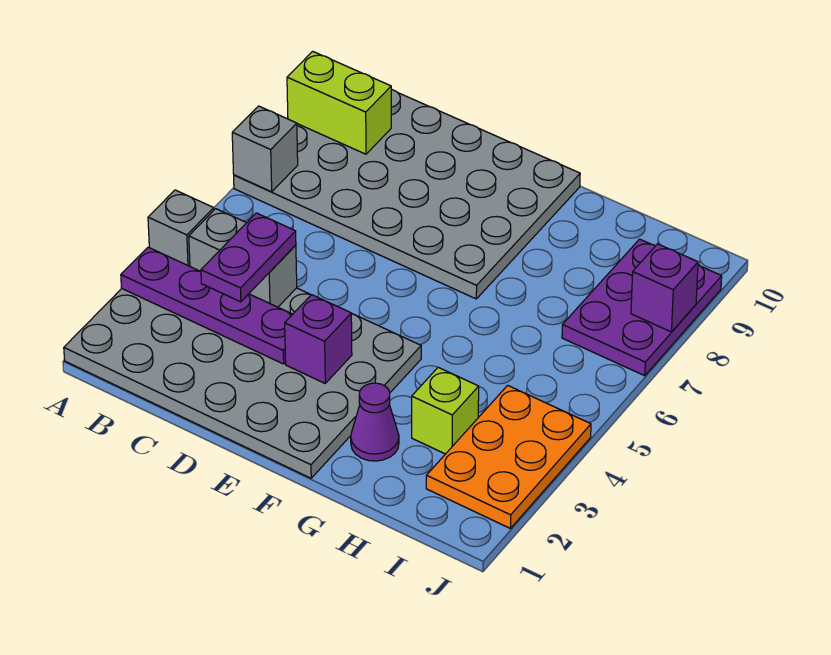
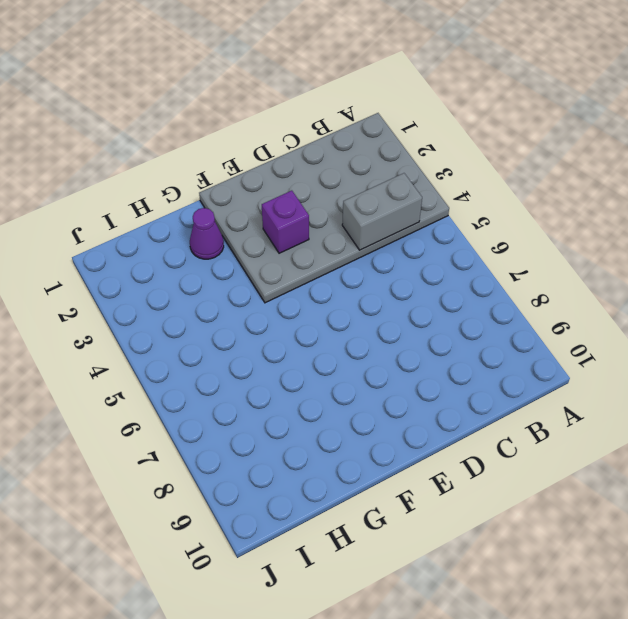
none -> grey 4x6 plate [234,89,580,299]
none -> lime 1x1 brick [412,367,479,454]
none -> orange 2x3 plate [426,385,591,528]

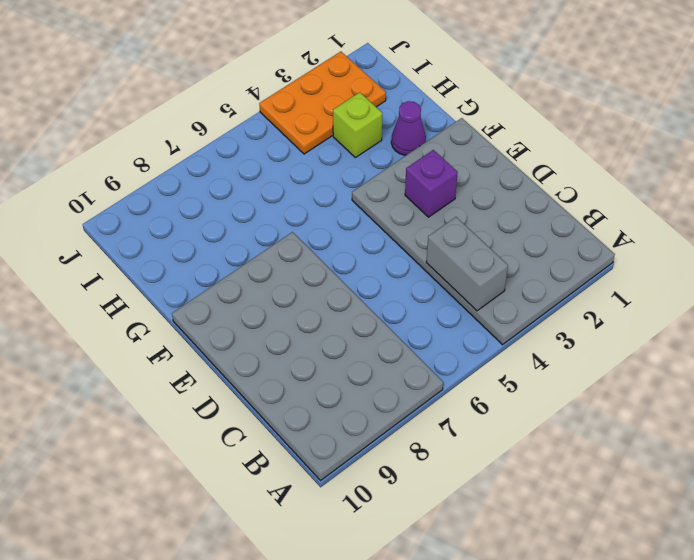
none -> purple 2x3 plate [562,239,722,376]
none -> purple 1x4 plate [121,247,293,364]
none -> grey 1x1 brick [148,190,214,266]

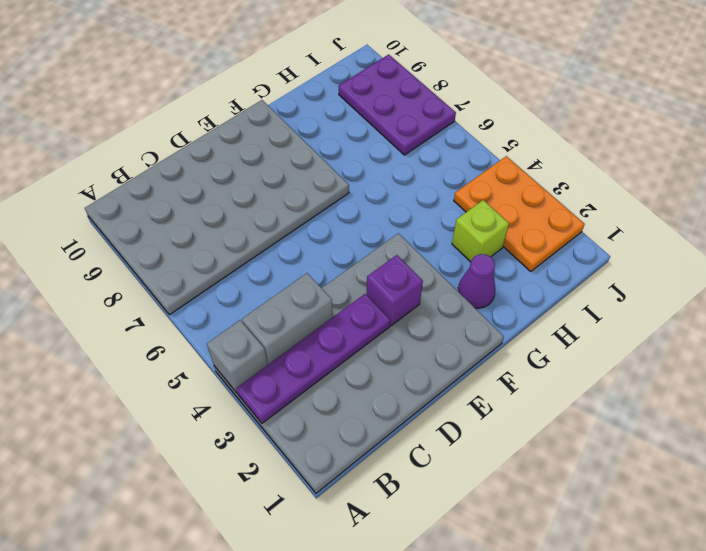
none -> grey 1x1 brick [232,106,298,192]
none -> lime 1x2 brick [287,51,391,154]
none -> purple 1x1 brick [631,244,698,332]

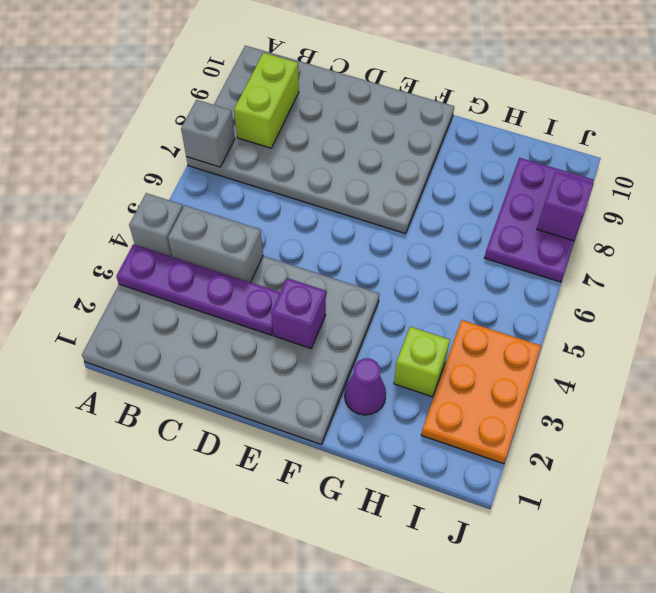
lime 1x2 brick [234,53,299,148] -> lime 1x2 brick turned to [287,51,391,154]
none -> purple 1x2 plate [201,213,296,302]

